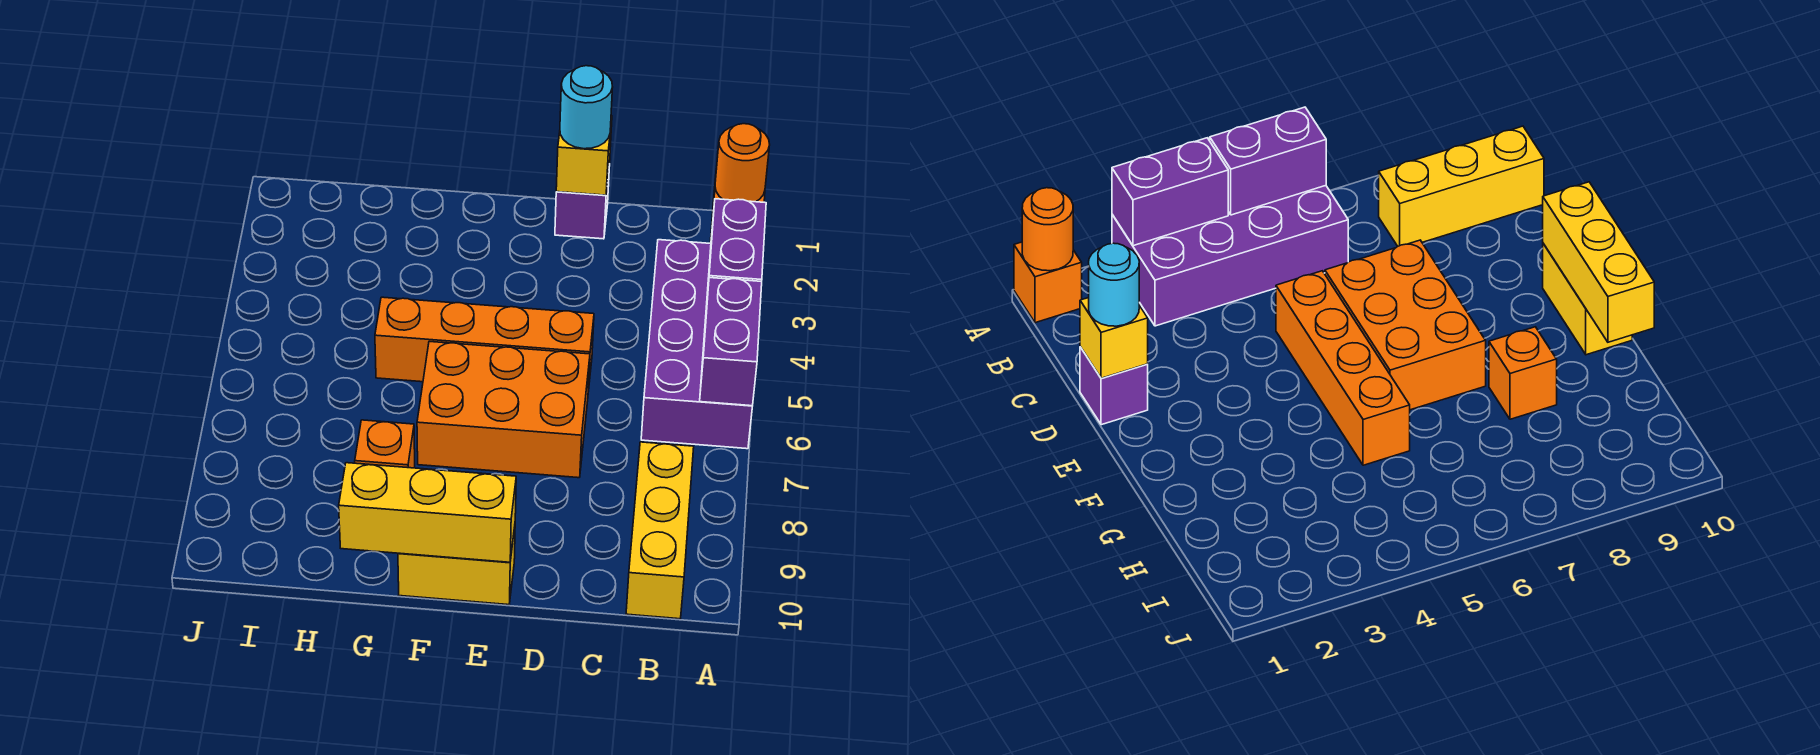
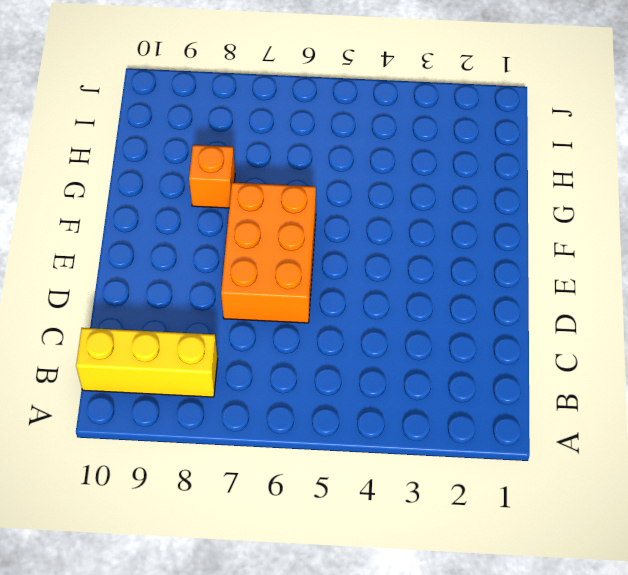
none -> orange 1x1 brick [1014,242,1082,323]
none -> purple 2x4 brick [641,240,752,449]
none -> purple 1x1 brick [555,164,610,239]

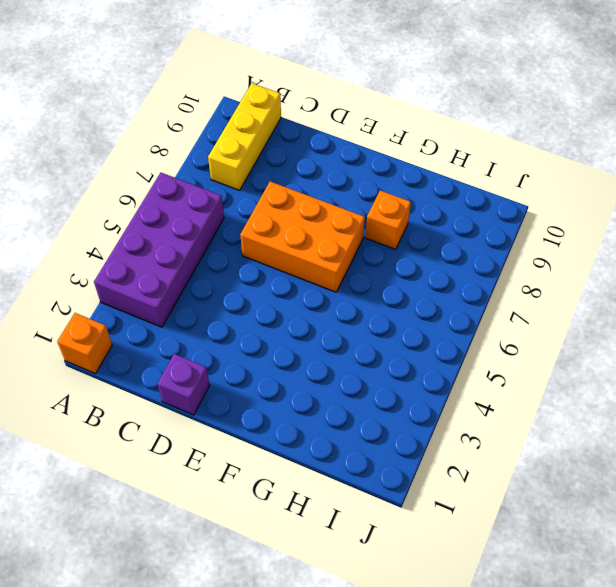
none -> orange 1x4 brick [375,297,594,391]
none -> yellow 1x2 brick [398,527,515,605]
none -> orange 1x1 round brick [715,124,770,202]

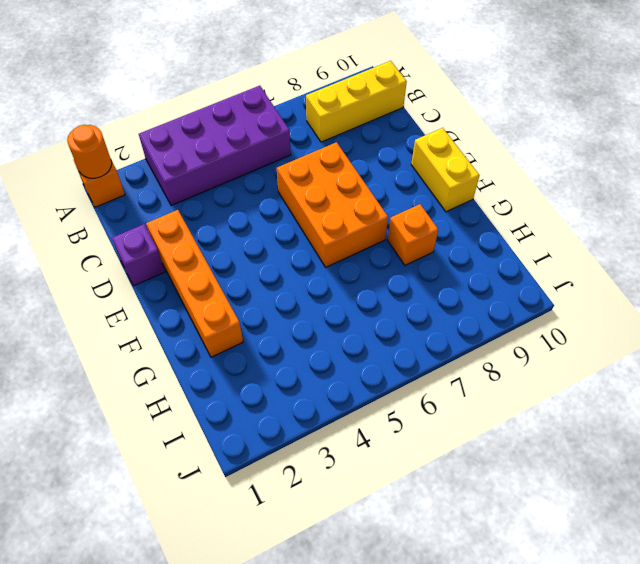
orange 1x4 brick [146,210,243,357] -> orange 1x4 brick moved to [375,297,594,391]
none -> purple 1x2 brick [706,199,766,308]
none -> purple 1x2 brick [700,278,762,406]
none -> yellow 1x1 brick [556,116,612,195]

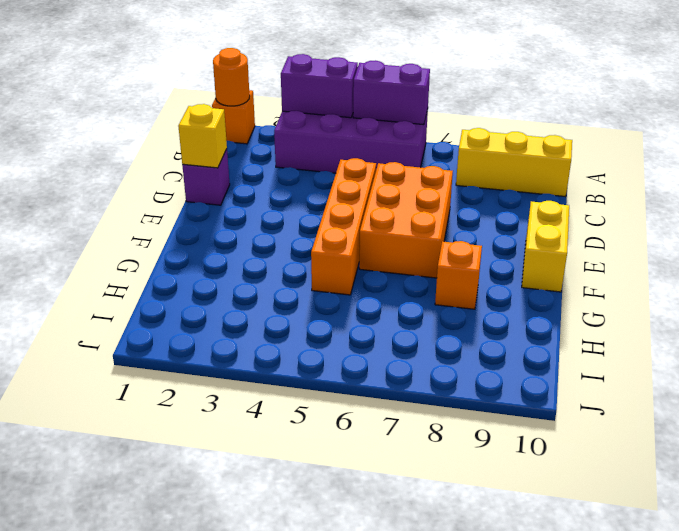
none -> yellow 1x3 brick [339,463,516,562]
none -> cyan 1x1 round brick [560,66,613,149]

